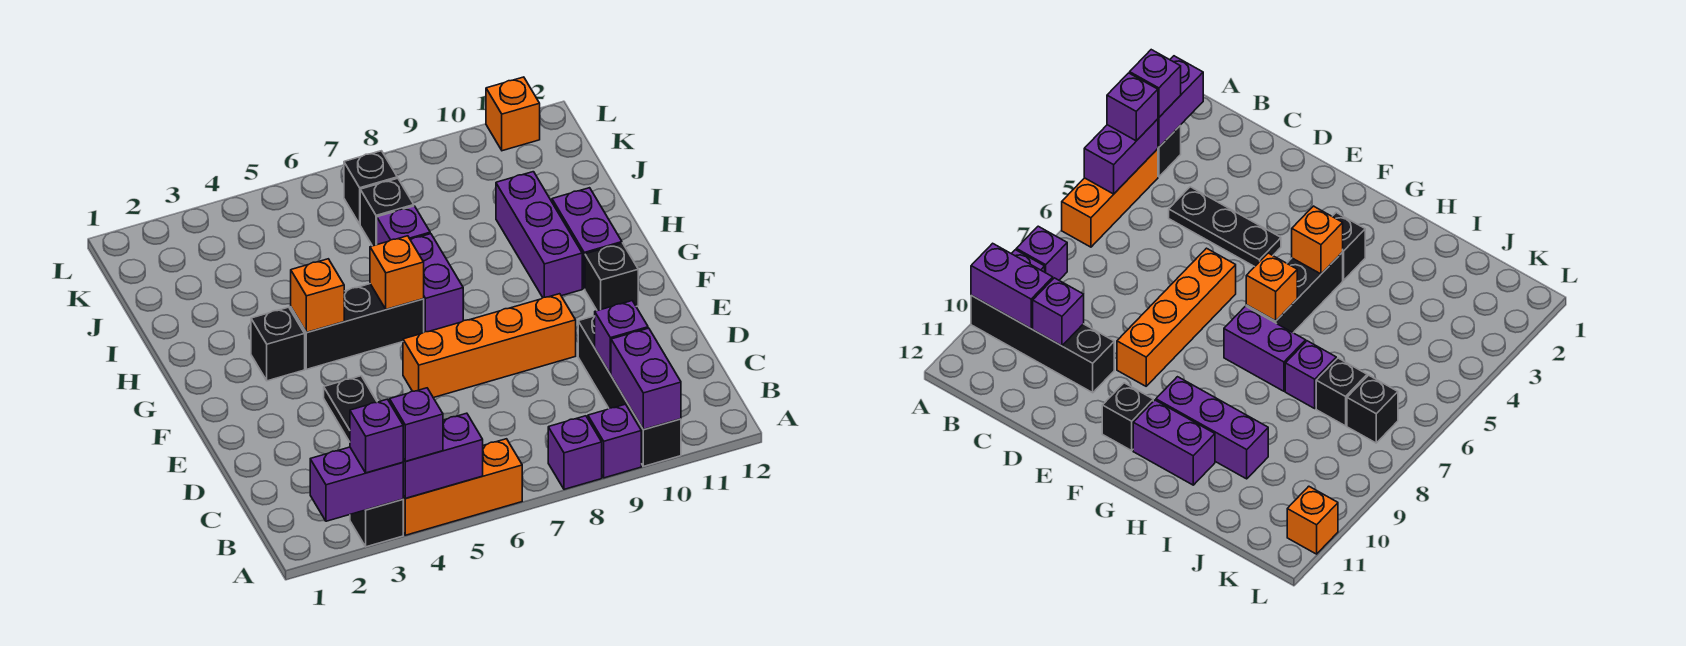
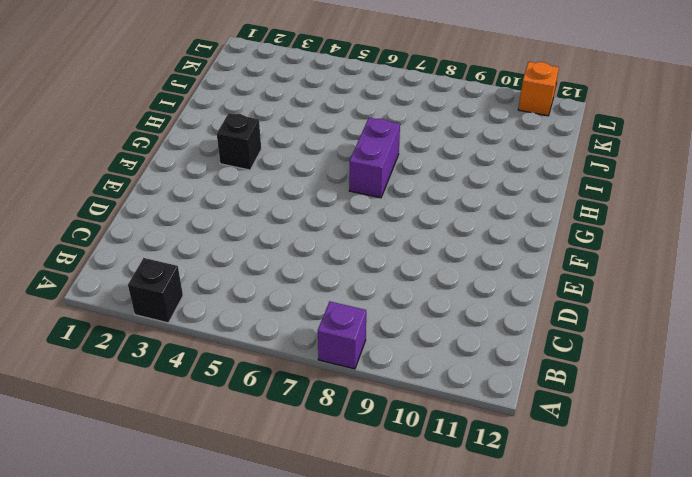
none -> orange 1x3 brick [403,439,522,535]
none -> purple 1x1 brick [588,404,641,478]
none -> black 1x4 brick [578,316,681,466]

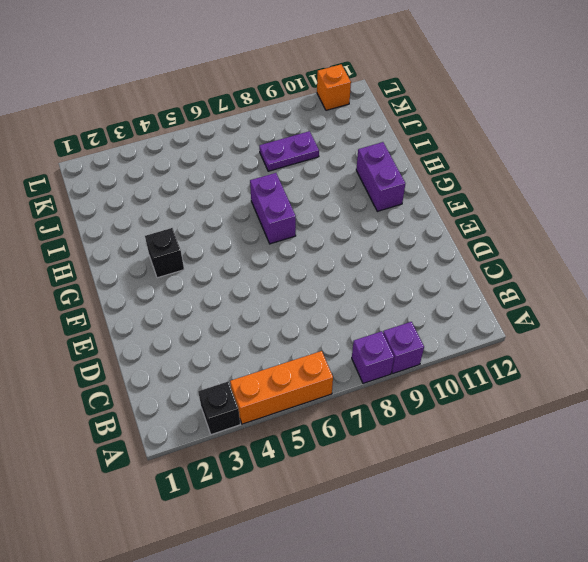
purple 1x2 plate [259,131,319,171] -> none
none -> black 1x4 brick [578,316,681,466]
none -> black 1x3 plate [324,376,377,442]
none -> orange 1x4 brick [403,294,576,398]

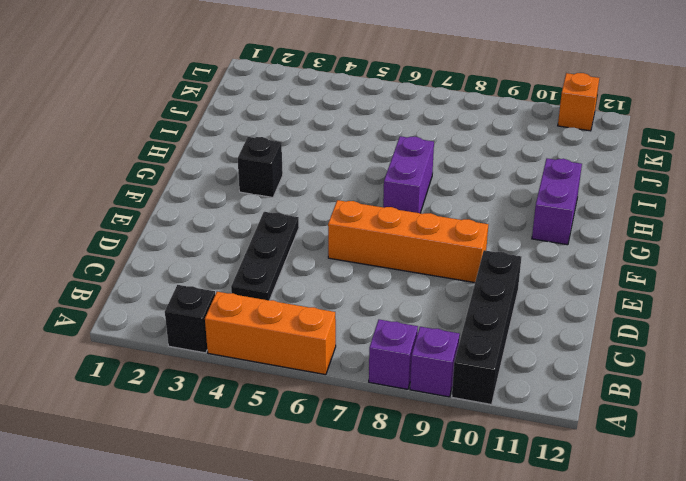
none -> black 1x1 brick [585,243,638,311]
none -> black 1x3 brick [291,284,424,369]
none -> purple 1x3 brick [496,172,582,298]

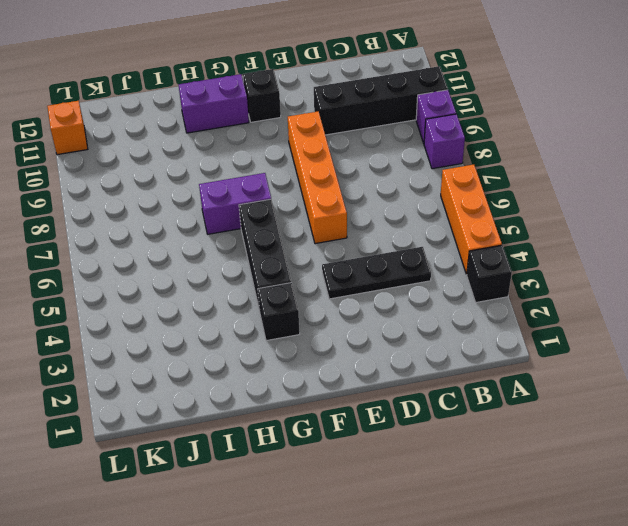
none -> purple 1x3 brick [496,172,582,298]
none -> purple 1x1 brick [377,206,430,245]
none -> black 1x1 brick [360,178,414,246]

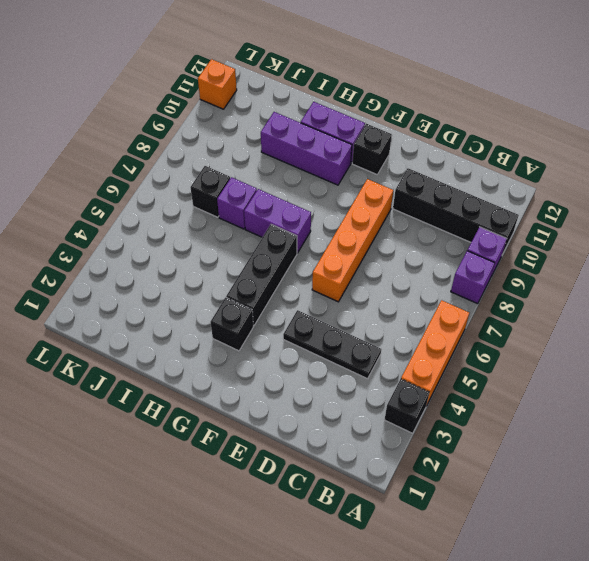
none -> black 1x1 brick [344,151,397,224]
none -> purple 1x2 brick [310,447,403,521]
none -> purple 1x2 brick [403,413,483,498]

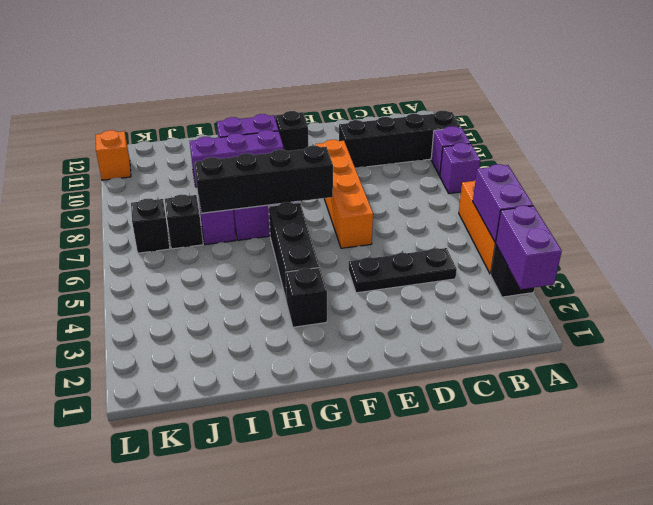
black 1x4 brick [194,146,333,213] -> none
none -> purple 1x2 brick [611,328,681,429]
none -> purple 1x1 brick [595,301,648,374]
none -> orange 1x1 brick [291,259,344,332]

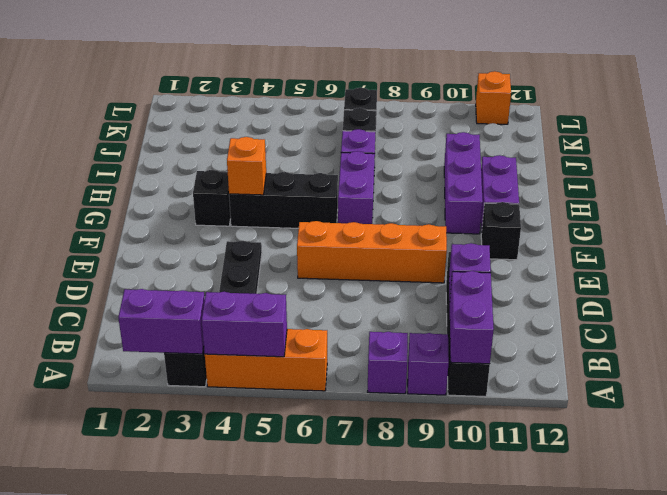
none -> orange 1x1 brick [370,236,424,309]
none -> purple 1x1 brick [350,399,403,473]
none -> purple 1x1 brick [390,388,443,461]

